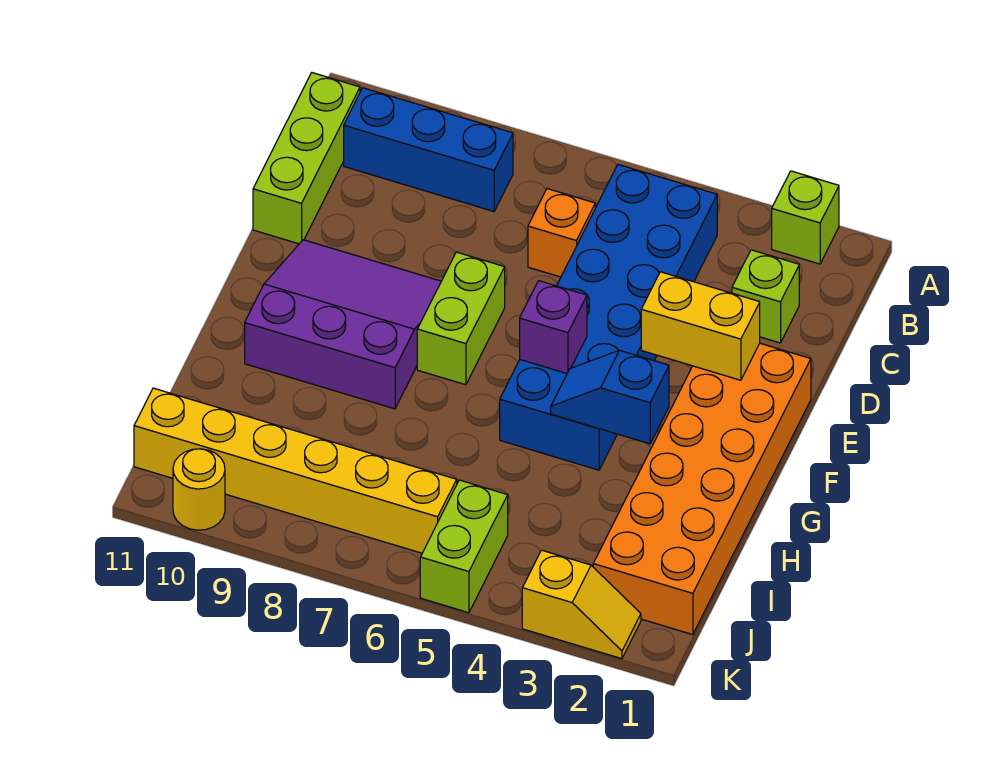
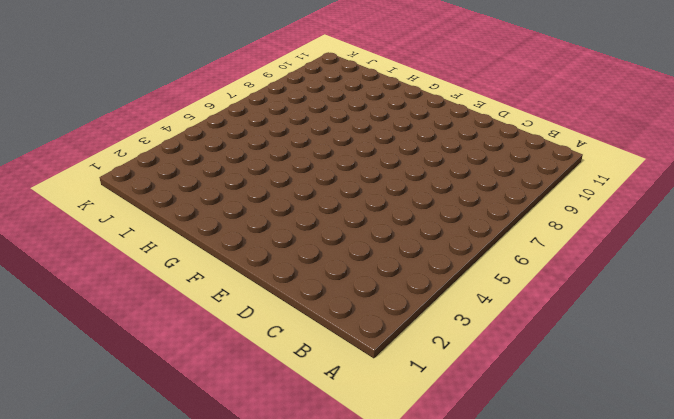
none -> lime 1x1 brick [772,171,839,264]
none -> blue 2x6 brick [500,165,717,470]
none -> blue 1x3 brick [344,88,513,211]

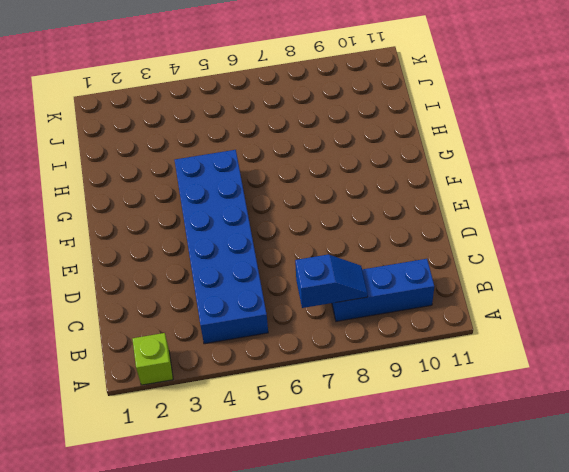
blue 1x2 slope [295,254,368,308] -> blue 1x2 slope moved to [551,350,669,444]
none -> lime 1x3 brick [253,73,360,244]
none -> lime 1x1 brick [732,250,799,343]
none -> orange 1x1 brick [528,189,595,277]

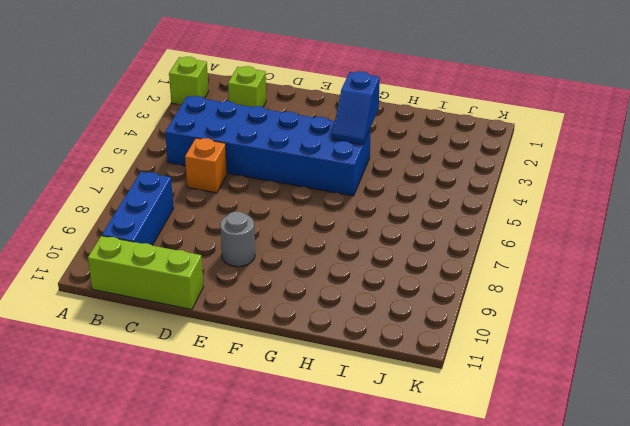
grey 1x1 round brick [220,211,255,267] -> purple 3x3 slope [245,240,441,409]
none -> orange 2x6 brick [593,343,811,635]
none -> lime 1x2 brick [417,252,505,385]
none -> lime 1x2 brick [420,480,508,613]

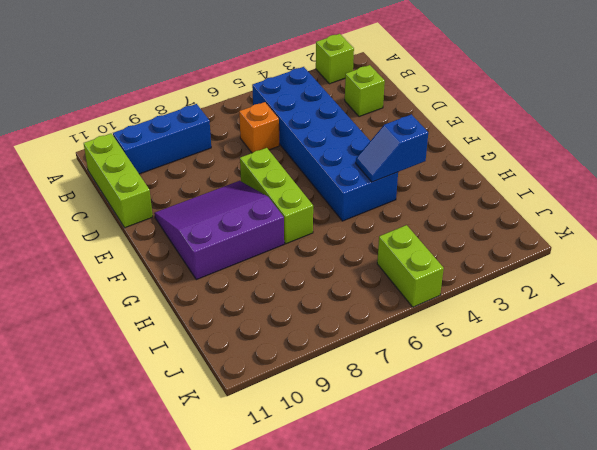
lime 1x3 brick [240,148,313,244] -> lime 1x2 brick [417,252,505,385]
none -> orange 2x6 brick [593,343,811,635]
none -> yellow 1x6 brick [134,388,457,553]
none -> yellow 1x2 slope [522,550,641,659]

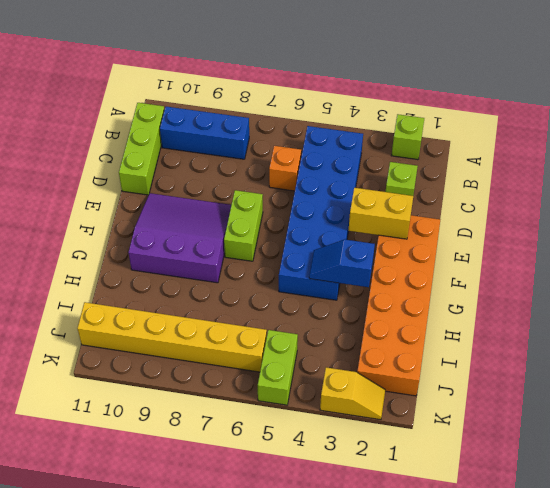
none -> yellow 1x1 round brick [173,449,225,530]
none -> purple 1x1 brick [520,281,587,373]

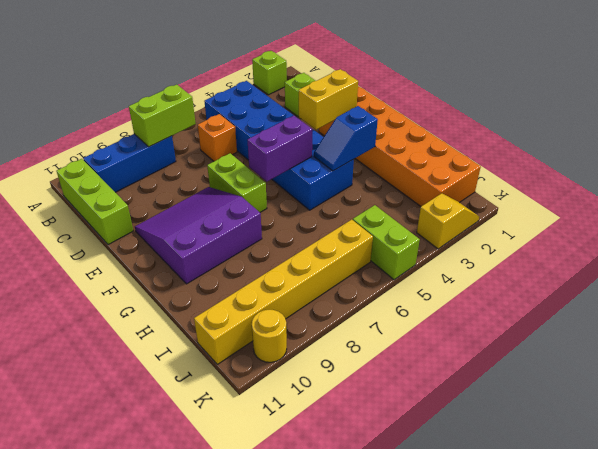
lime 1x2 brick [129,84,196,147] -> none
purple 1x2 brick [247,116,312,181] -> purple 1x1 brick [520,281,587,373]

